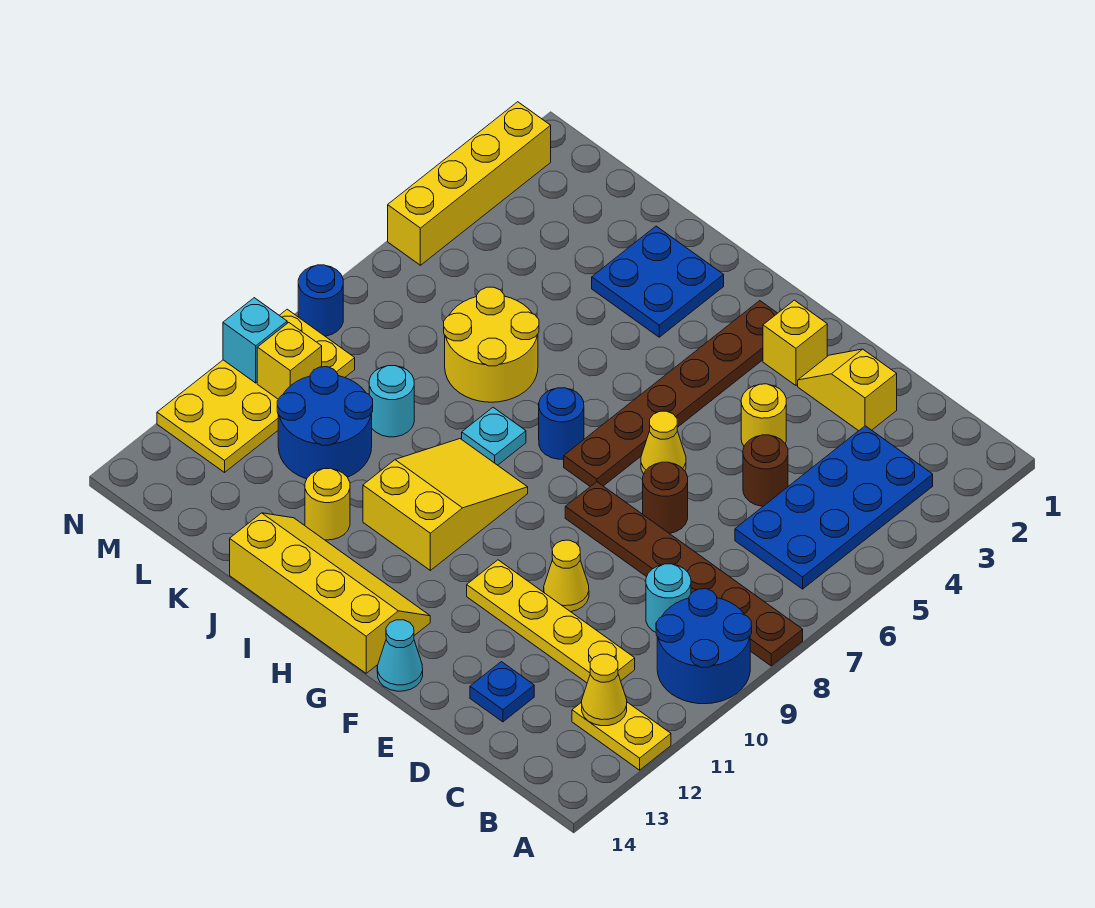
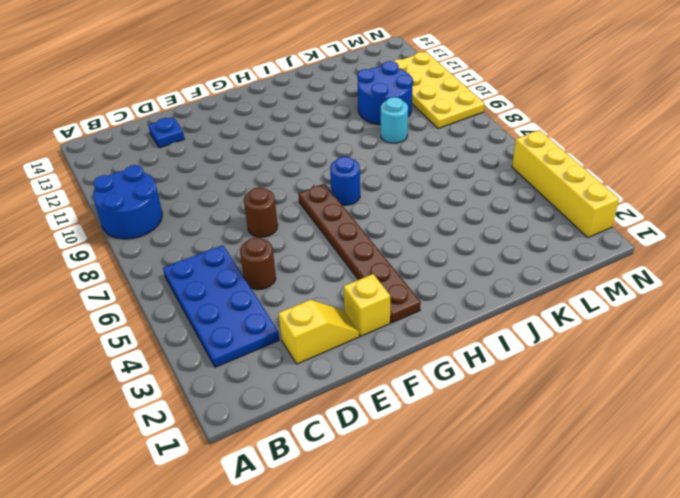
none -> brown 1x6 plate [565,482,803,666]
none -> yellow 1x2 plate [572,702,671,770]
none -> cyan 1x1 round brick [646,564,691,632]
none -> yellow 1x4 plate [467,560,635,683]

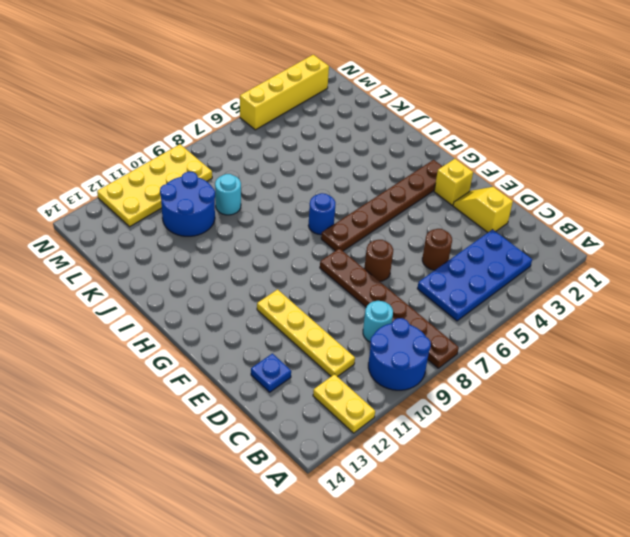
none -> yellow 1x1 round brick [741,384,786,446]
none -> yellow 1x1 cone [544,540,589,612]
none -> yellow 1x1 cone [641,411,686,474]
none -> cyan 1x1 cone [377,620,423,691]

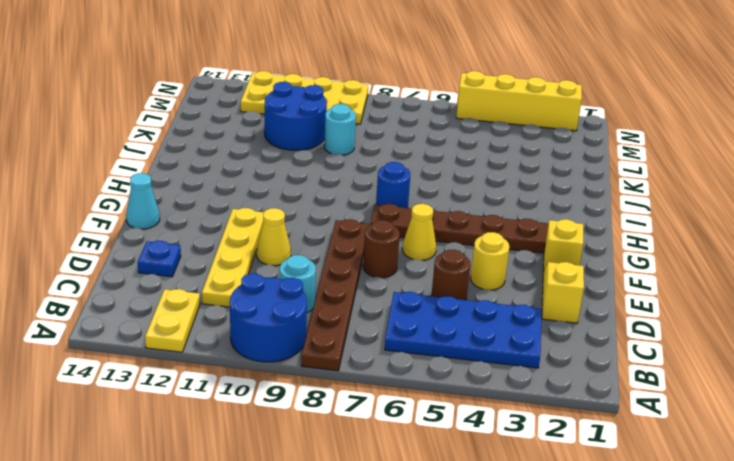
none -> yellow 2x4 slope [230,513,430,673]
none -> yellow 2x3 slope [363,439,528,570]
none -> blue 2x2 plate [592,226,724,337]
none -> cyan 1x1 plate [462,407,526,465]

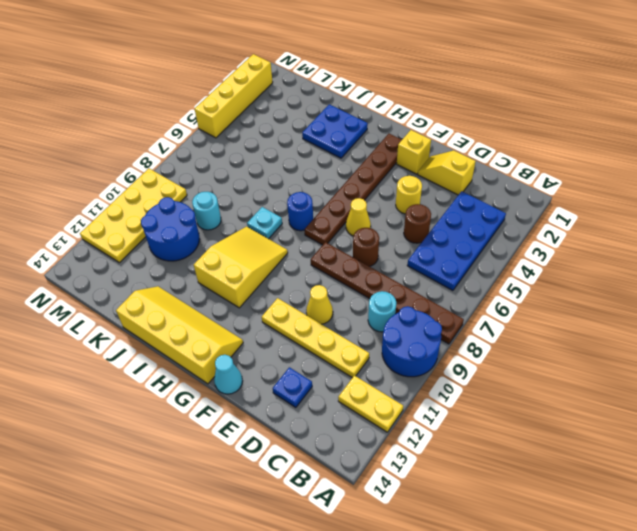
none -> yellow 2x2 round brick [444,287,539,402]
none -> yellow 1x1 round brick [305,468,350,540]
none -> blue 1x1 round brick [298,265,343,336]
none -> yellow 1x1 cone [582,654,627,726]

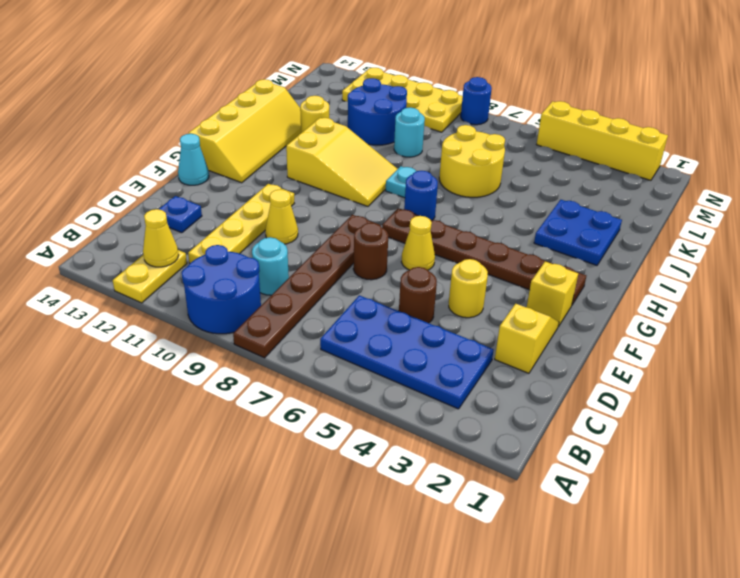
none -> yellow 1x1 brick [257,323,322,399]
none -> cyan 1x1 brick [223,298,287,383]

